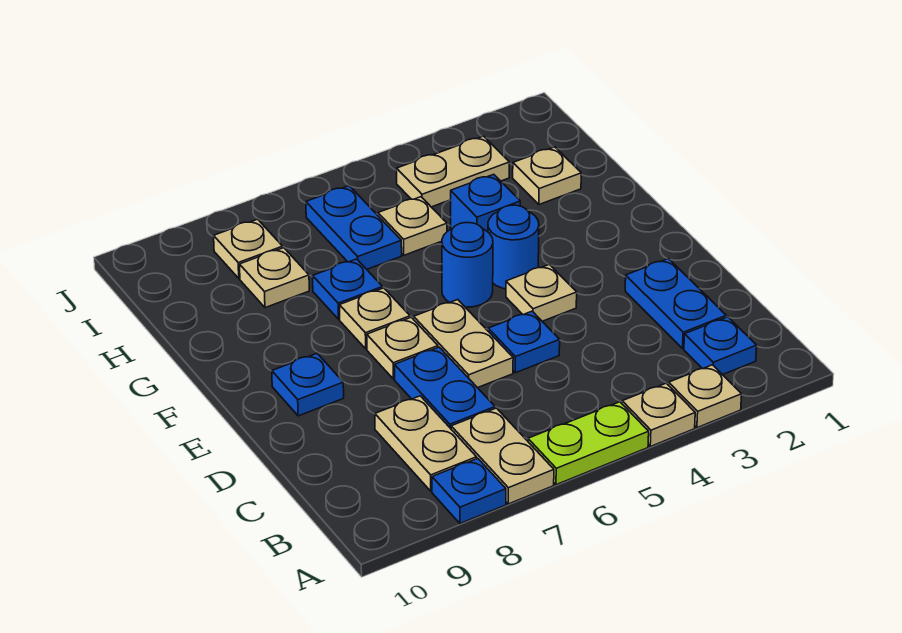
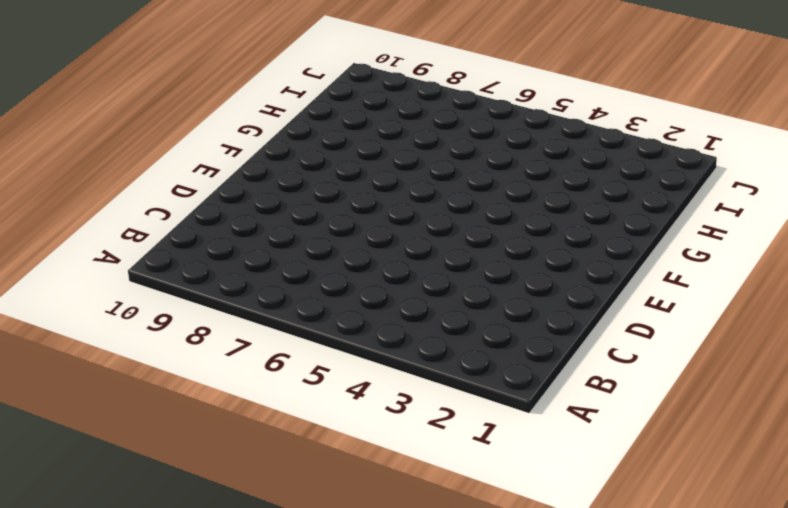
none -> tan 1x1 plate [669,365,742,428]
none -> tan 1x1 plate [622,383,695,446]
none -> lime 1x2 plate [528,402,649,485]

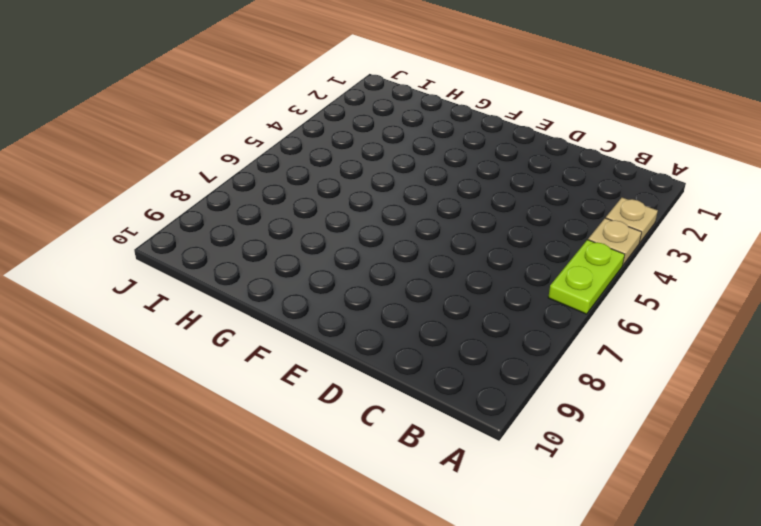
none -> tan 1x2 plate [451,408,554,504]
none -> blue 1x1 plate [432,458,506,523]
none -> blue 1x1 plate [684,317,757,375]

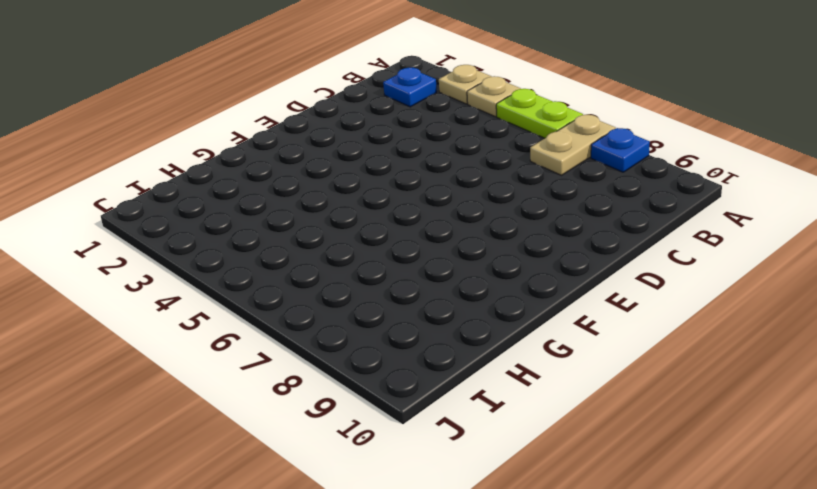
none -> tan 1x2 plate [375,396,477,491]
none -> blue 1x2 plate [625,259,726,348]
none -> blue 1x2 plate [395,347,495,428]

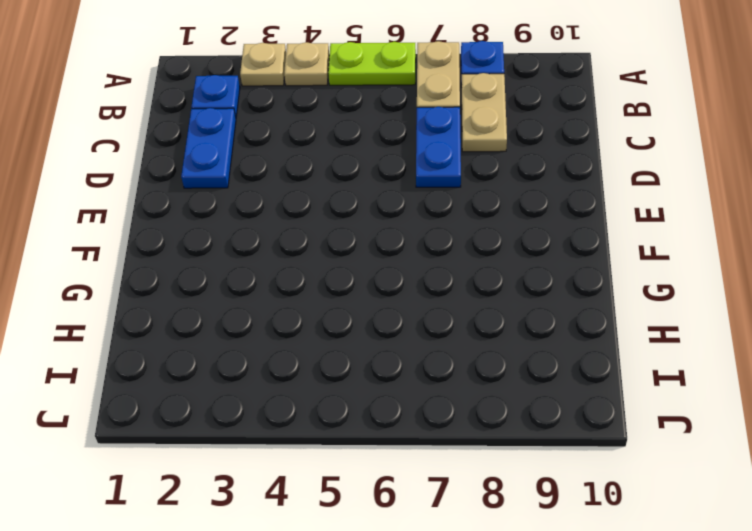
none -> blue 1x1 plate [488,311,560,373]
none -> tan 1x2 plate [414,300,513,388]
none -> tan 1x1 plate [506,265,577,321]

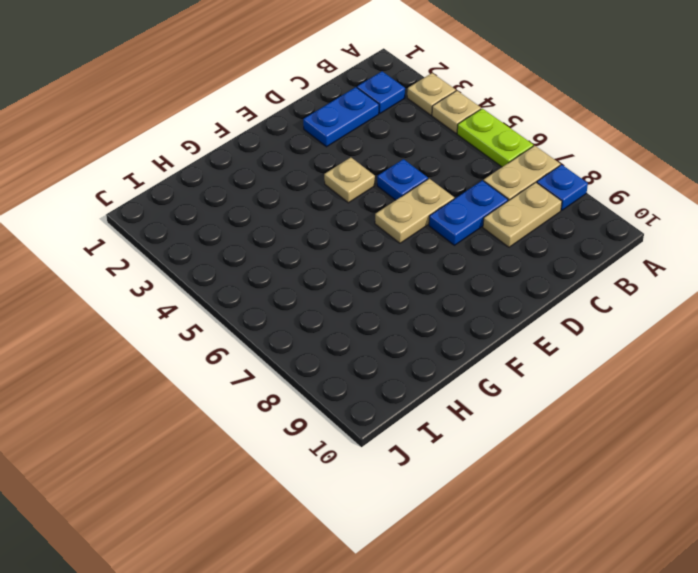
none -> tan 1x1 plate [367,317,438,379]
none -> blue 1x1 plate [272,354,344,416]
none -> blue 1x1 round brick [488,205,539,289]

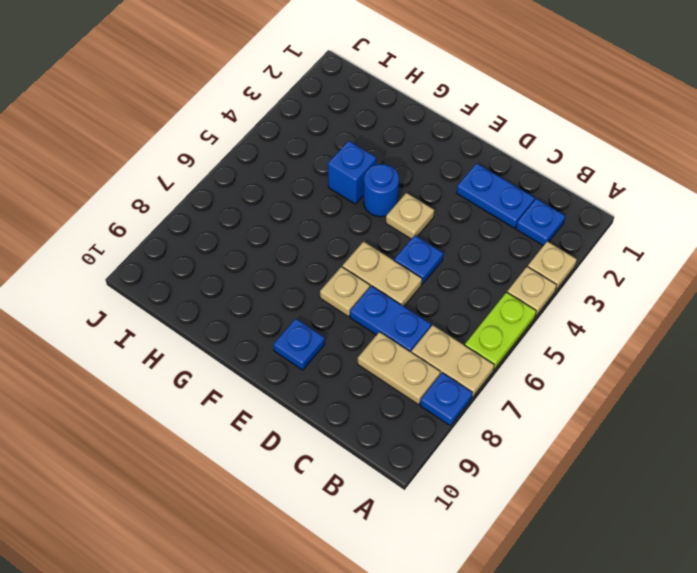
none -> blue 1x1 round brick [442,223,493,307]
none -> tan 1x1 plate [339,288,410,349]
none -> blue 1x1 plate [313,259,383,319]

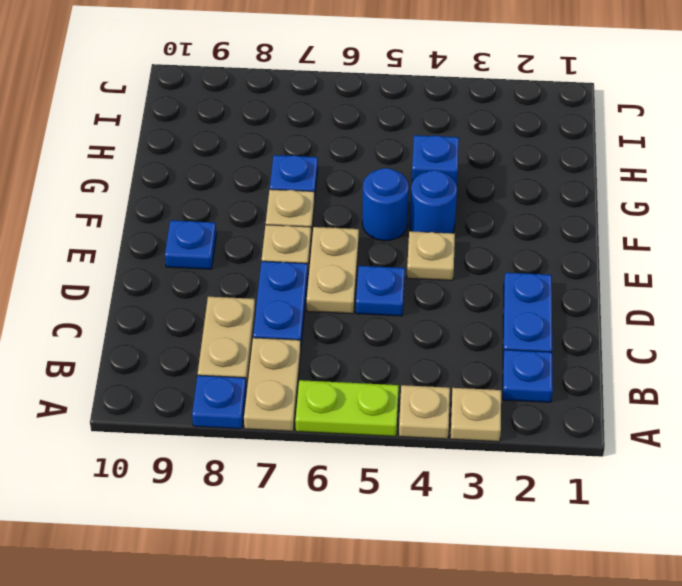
none -> tan 1x1 plate [513,147,581,204]
none -> tan 1x1 plate [378,197,447,255]
none -> blue 1x2 plate [306,186,402,269]

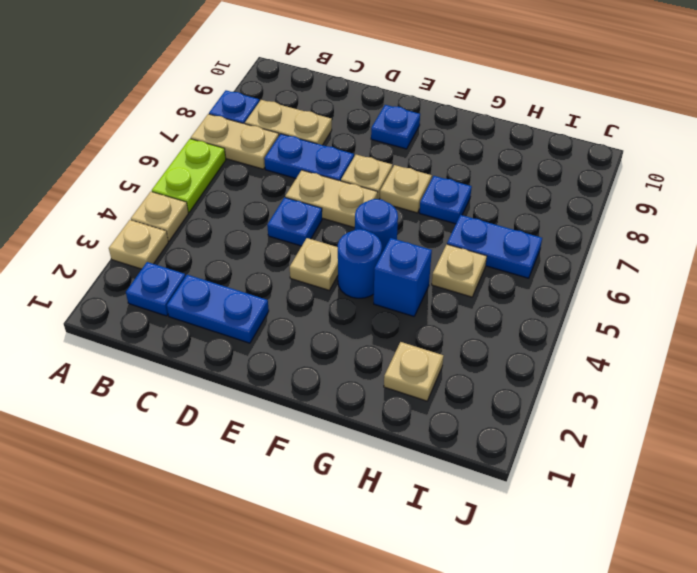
none -> tan 1x1 plate [239,248,309,308]
none -> tan 1x2 plate [397,136,509,207]
none -> tan 1x1 plate [214,219,283,279]

